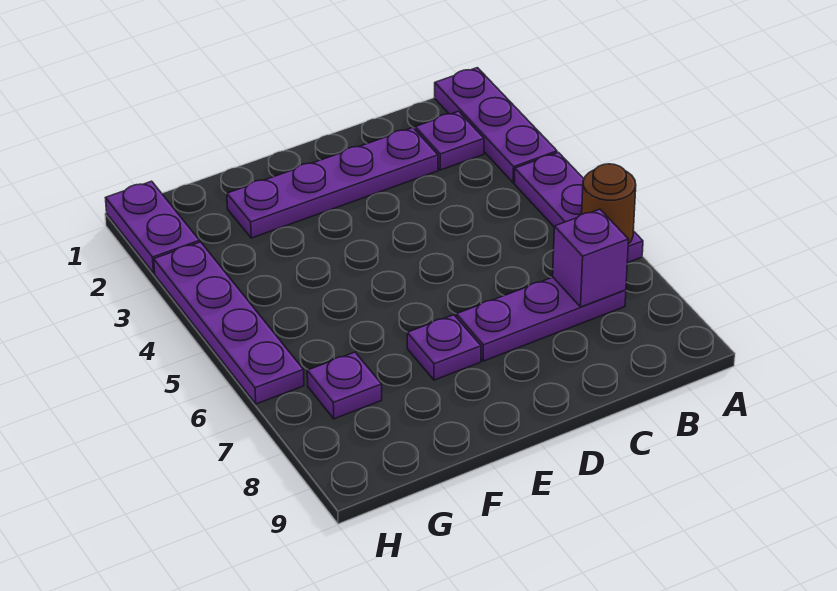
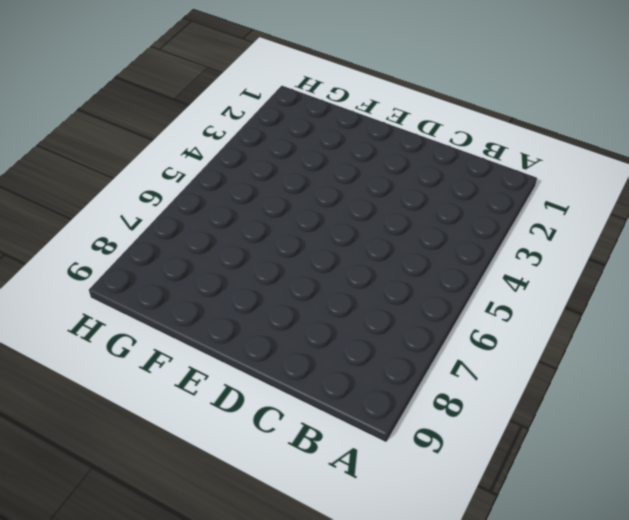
none -> purple 1x3 plate [435,68,557,183]
none -> purple 1x3 plate [514,152,643,263]

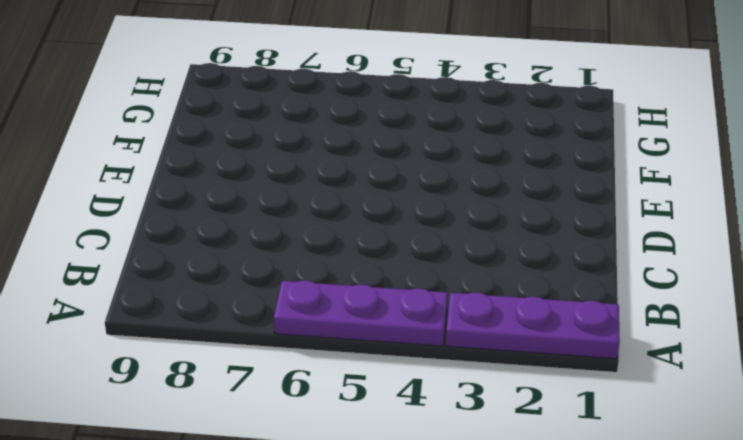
none -> purple 1x1 plate [415,111,484,170]
none -> purple 1x3 plate [456,277,626,361]

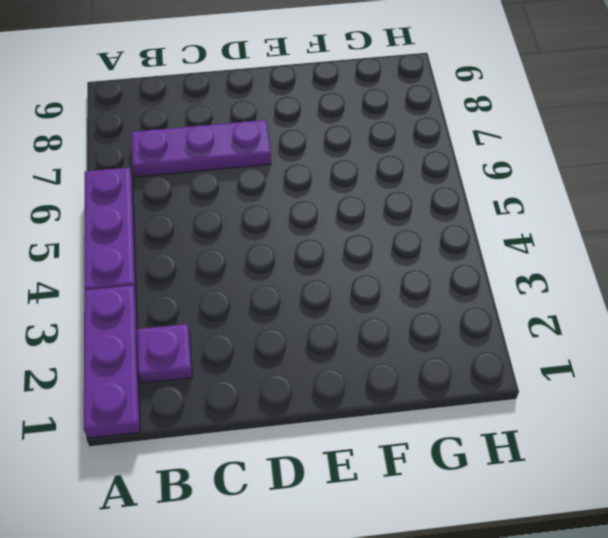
none -> purple 1x4 plate [227,128,438,238]
none -> purple 1x1 plate [407,315,481,380]

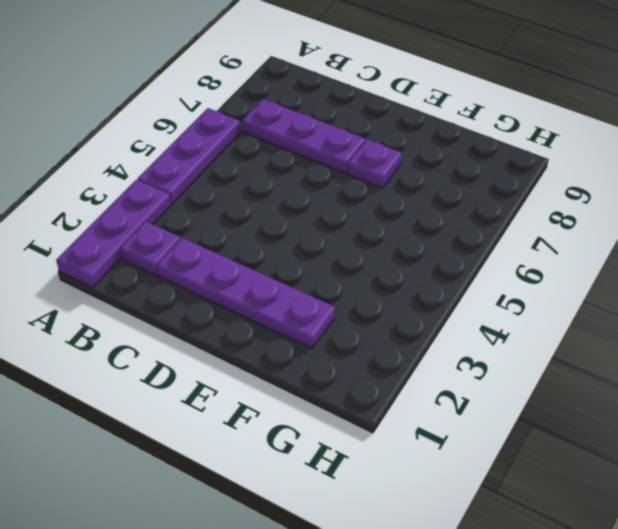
none -> purple 1x1 plate [307,352,382,419]
none -> purple 1x2 plate [106,181,200,273]

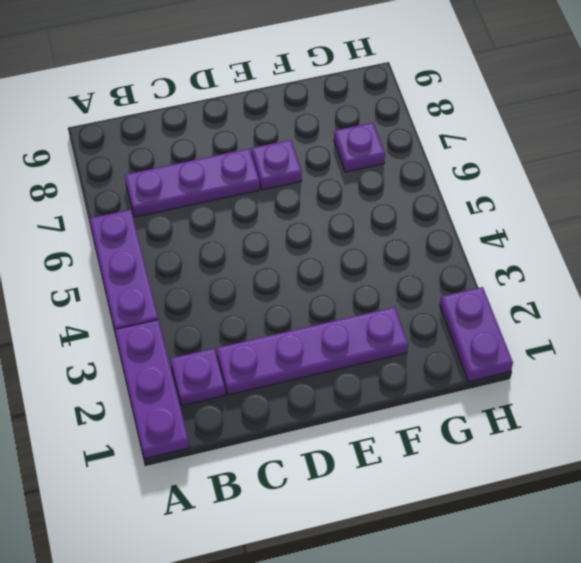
none -> purple 1x4 plate [154,242,304,404]
none -> brown 1x1 round brick [582,164,636,244]

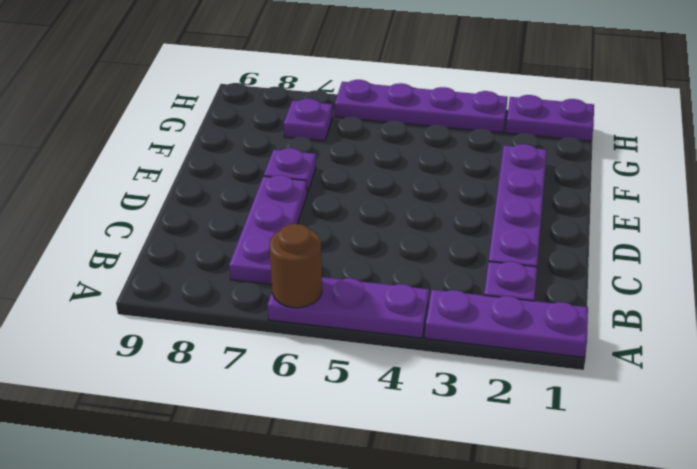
none -> purple 1x1 brick [553,209,629,307]

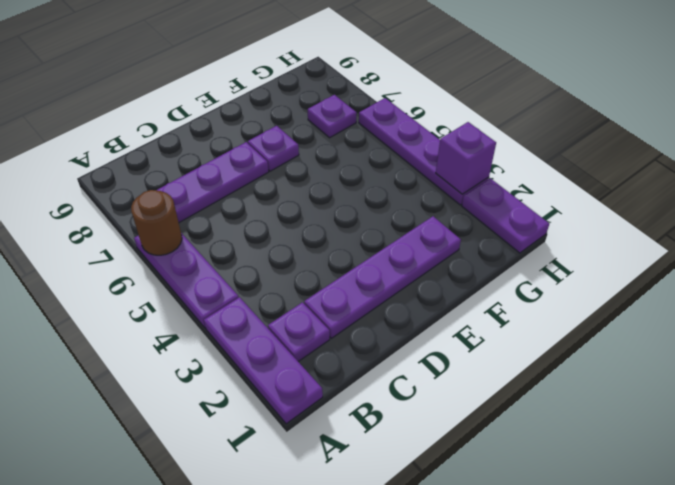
purple 1x1 brick [436,122,496,194] -> purple 1x1 brick moved to [553,209,629,307]

